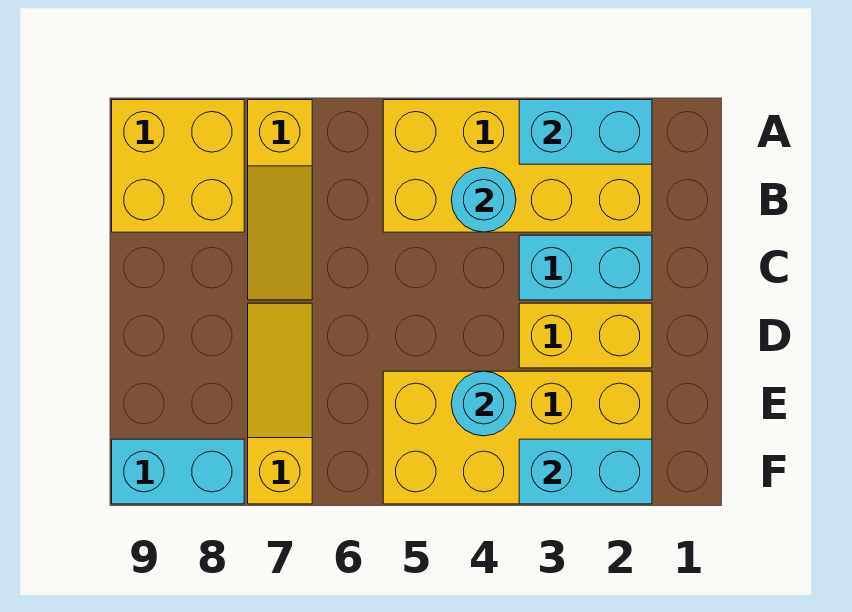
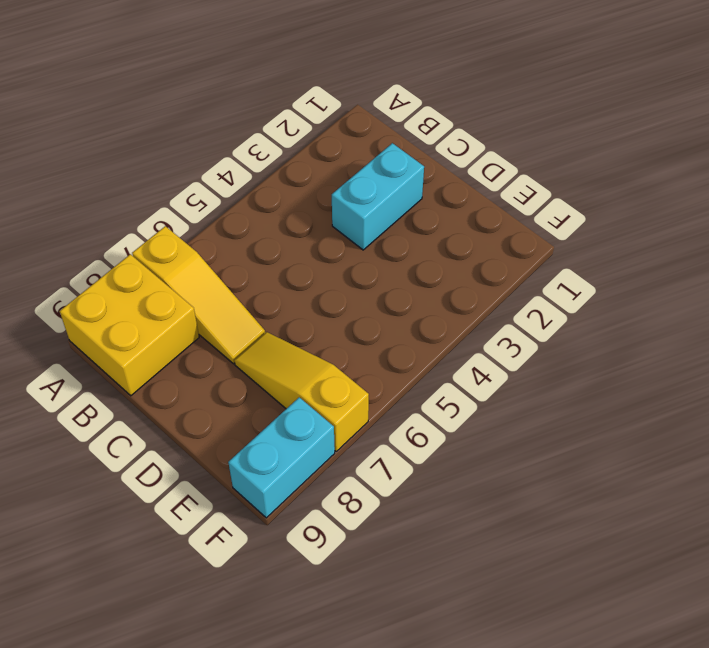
none -> yellow 2x4 brick [383,100,652,232]
none -> yellow 1x2 brick [519,303,652,368]
none -> yellow 2x4 brick [383,371,652,504]

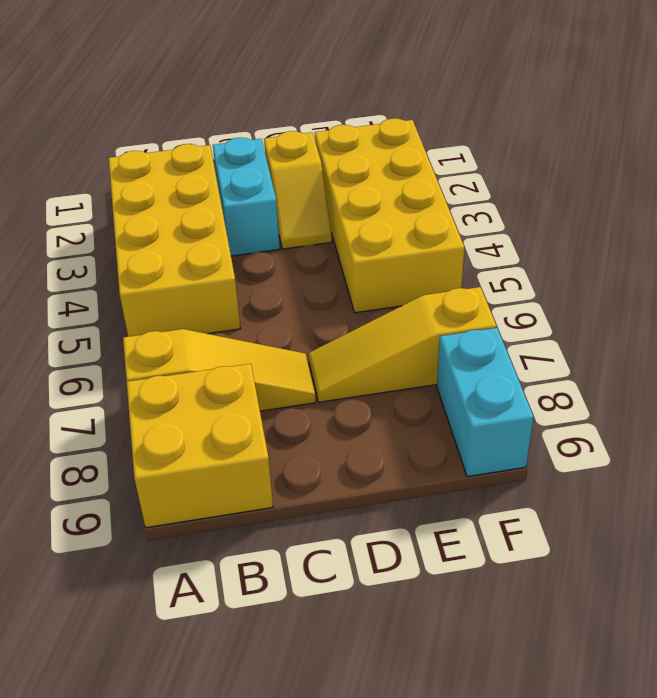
yellow 1x2 slope [264,131,332,249] -> yellow 1x2 brick [519,303,652,368]
none -> cyan 1x2 brick [519,100,652,164]
none -> cyan 1x1 round brick [451,168,516,232]
none -> cyan 1x1 round brick [451,371,516,436]

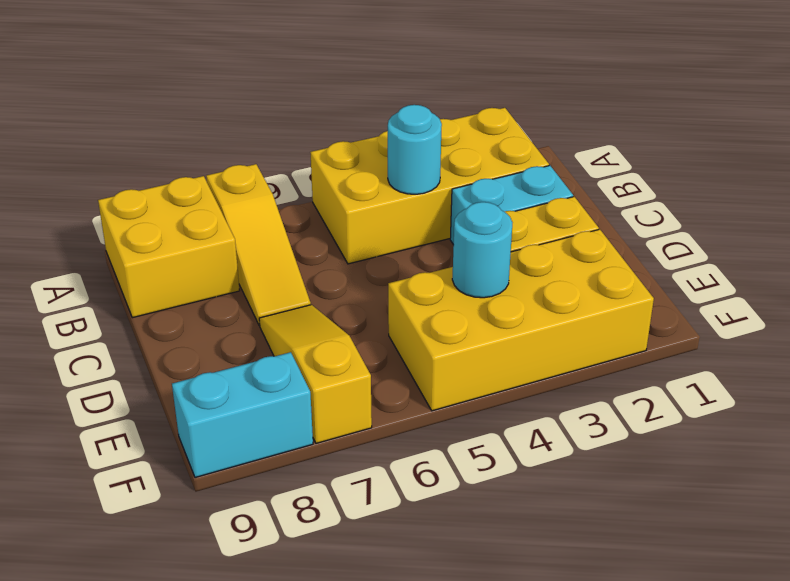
none -> cyan 1x2 brick [519,100,652,164]
none -> cyan 1x2 brick [519,439,652,504]

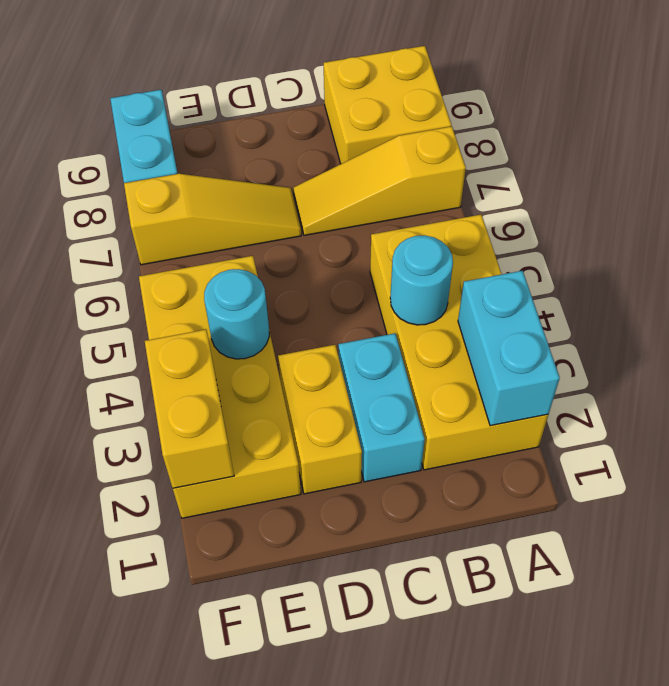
yellow 1x2 brick [145,329,234,488] -> cyan 1x2 brick [519,439,652,504]

